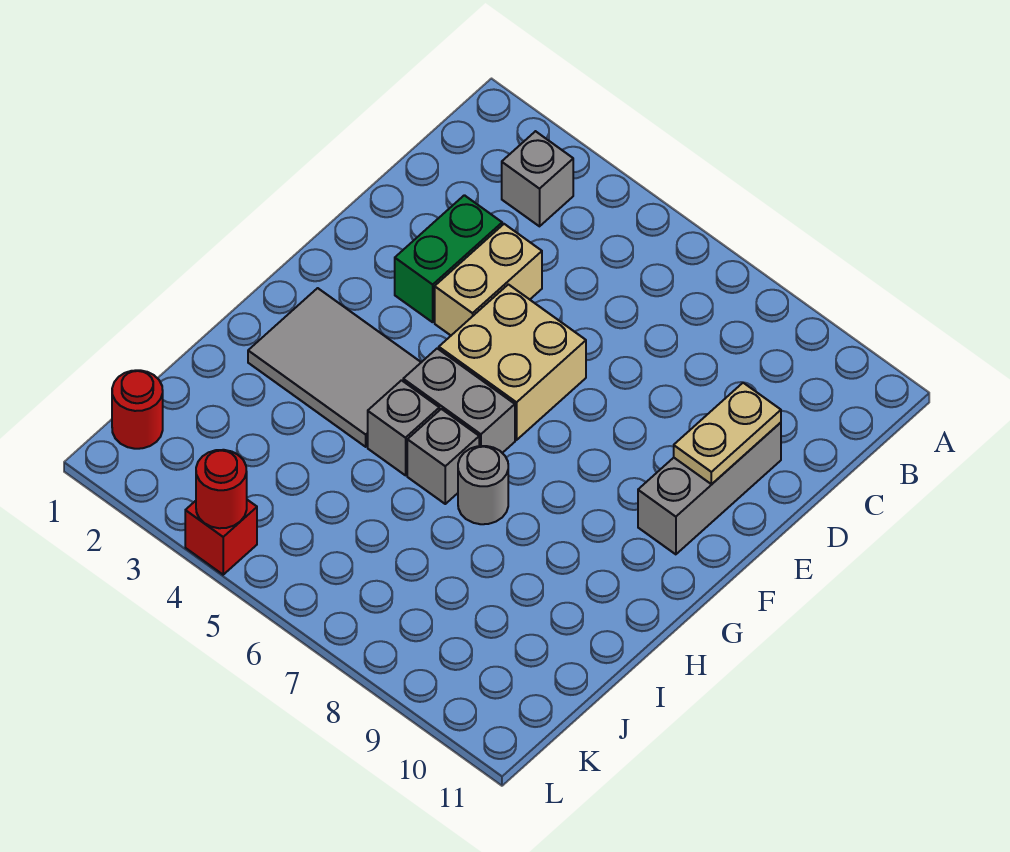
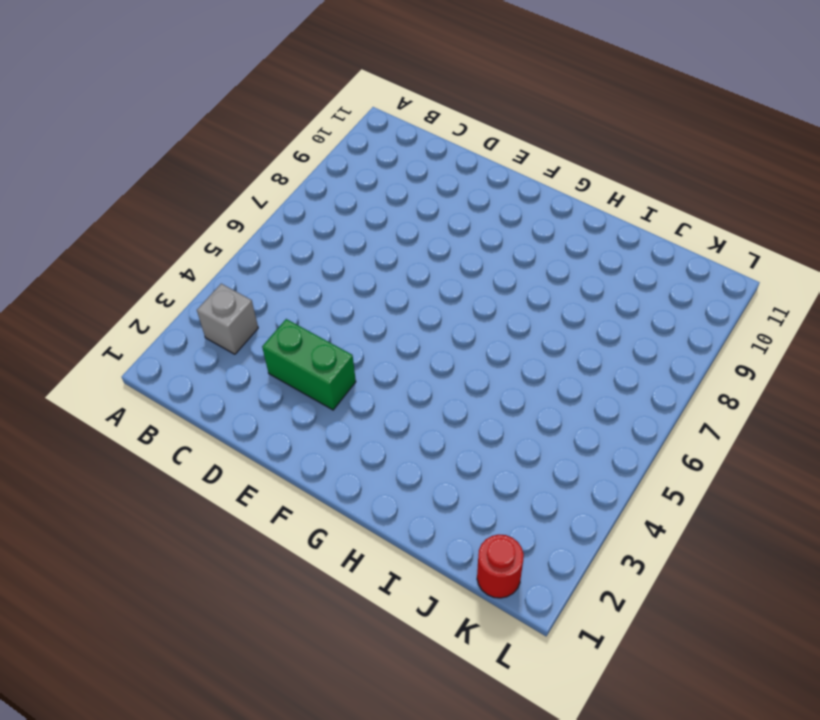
none -> tan 1x2 brick [435,224,542,335]
none -> grey 1x3 brick [638,423,781,554]
none -> tan 2x2 brick [439,284,586,440]

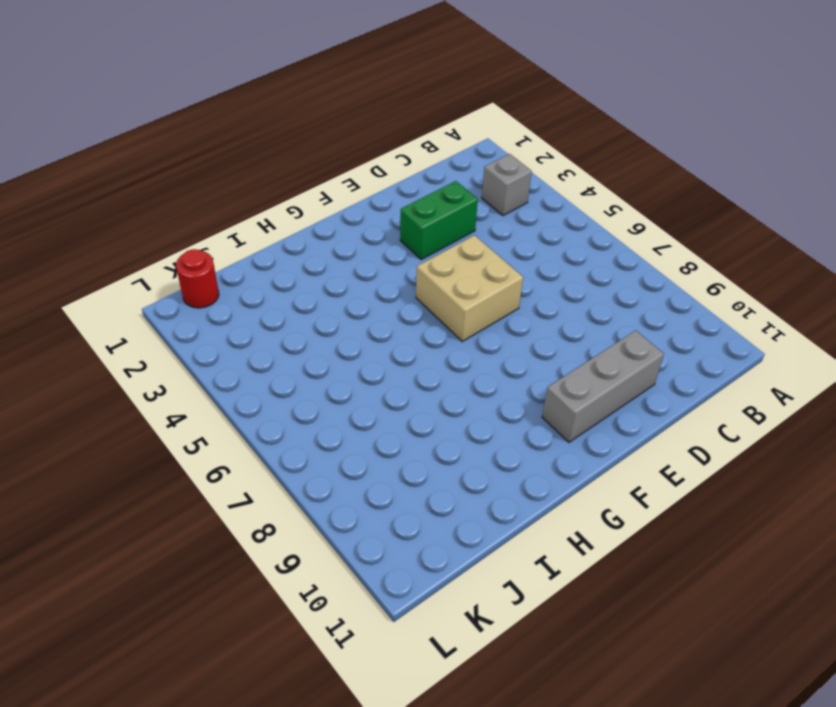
none -> tan 1x2 brick [435,224,542,335]
none -> grey 2x3 tile [248,288,421,447]
none -> grey 1x2 brick [403,348,515,453]

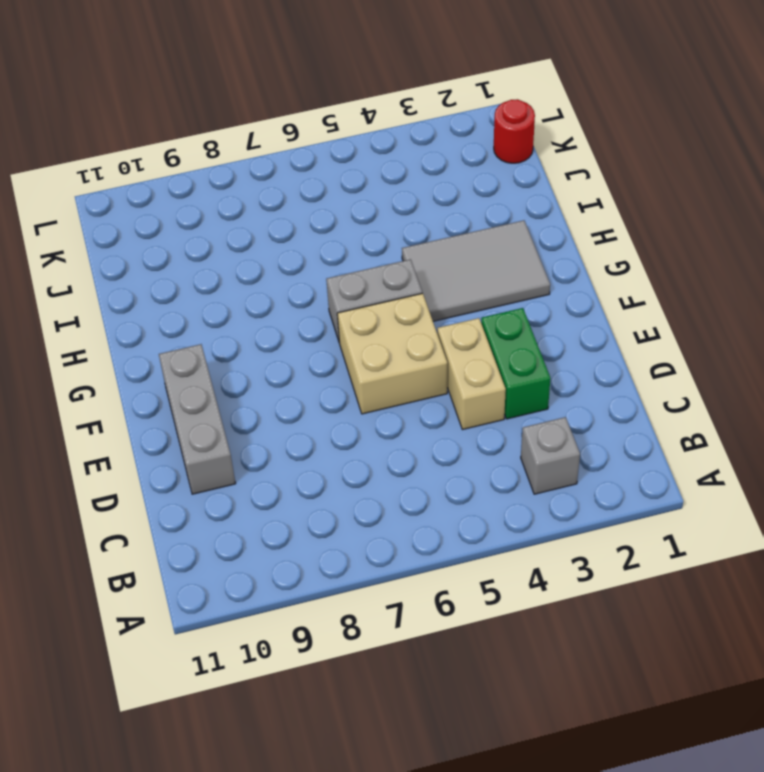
none -> grey 1x1 brick [368,380,439,475]
none -> grey 1x1 brick [407,409,479,504]
none -> grey 1x1 round brick [458,446,508,524]

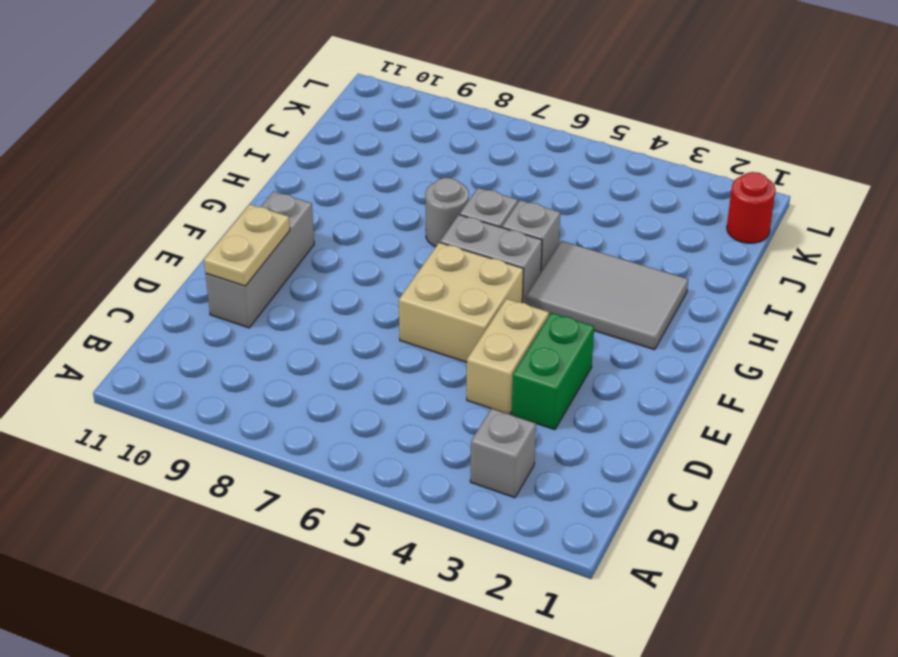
none -> red 1x1 brick [185,500,257,575]
none -> red 1x1 round brick [196,450,247,528]

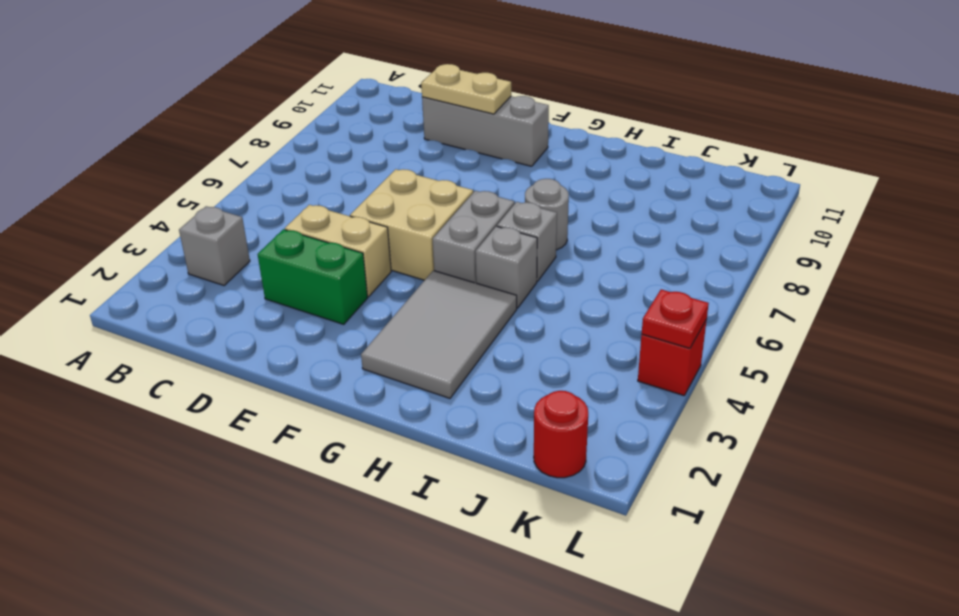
red 1x1 plate [642,289,709,348] -> red 1x1 round brick [196,450,247,528]

